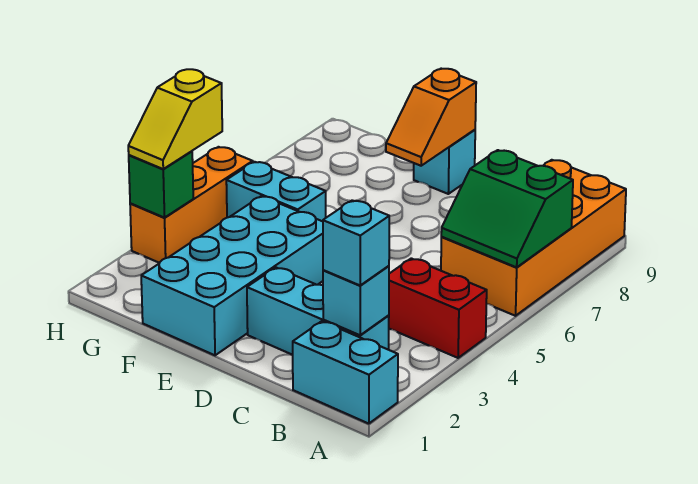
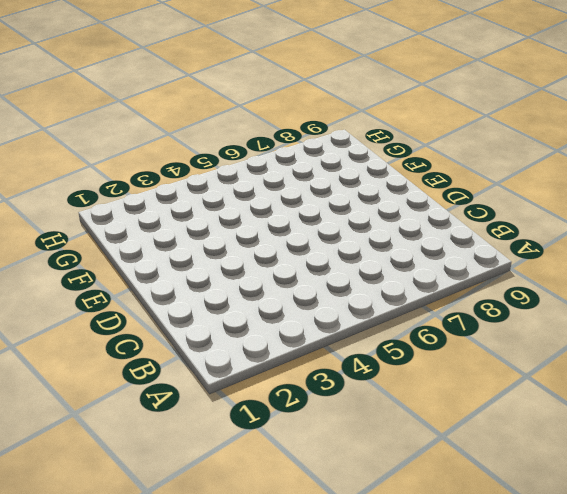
none -> cyan 1x2 brick [293,321,398,424]
none -> red 1x2 brick [389,258,487,358]
none -> orange 2x4 brick [441,160,626,316]

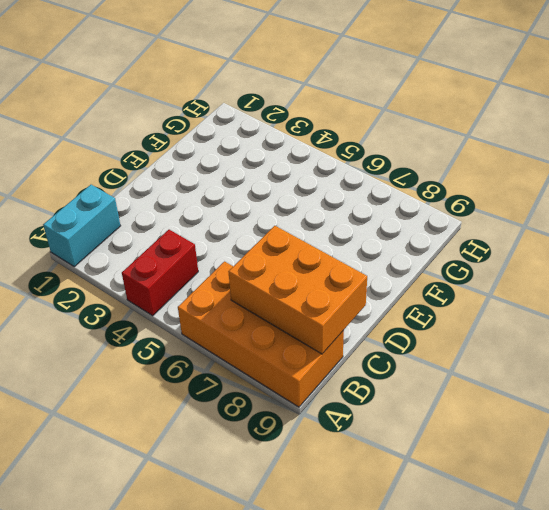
orange 2x3 brick [228,226,367,354] -> green 2x2 slope [441,150,573,267]
none -> cyan 1x3 brick [247,268,389,355]
none -> cyan 2x4 brick [141,196,323,355]
none -> cyan 1x1 brick [414,130,475,194]

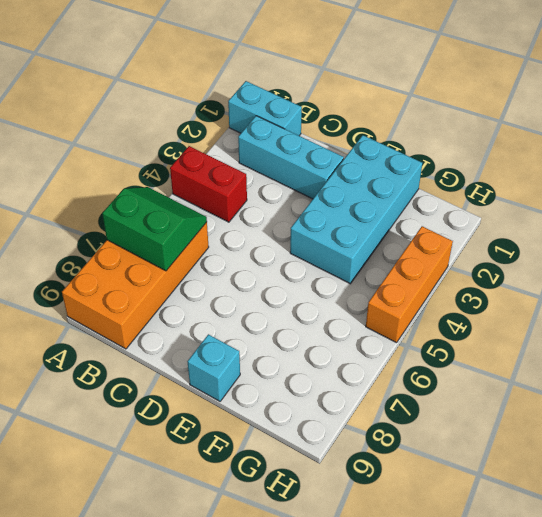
none -> cyan 1x2 brick [226,162,326,221]
none -> cyan 1x1 brick [323,266,389,335]
none -> orange 1x2 slope [386,69,476,166]

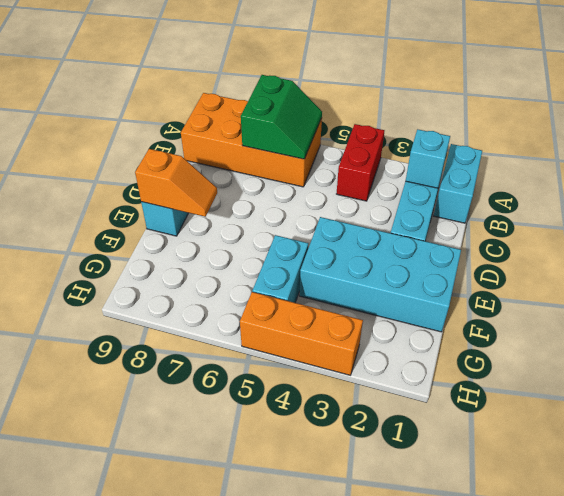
none -> green 1x1 brick [129,151,193,218]
none -> cyan 1x1 brick [323,200,389,286]
none -> yellow 1x2 slope [128,69,222,169]

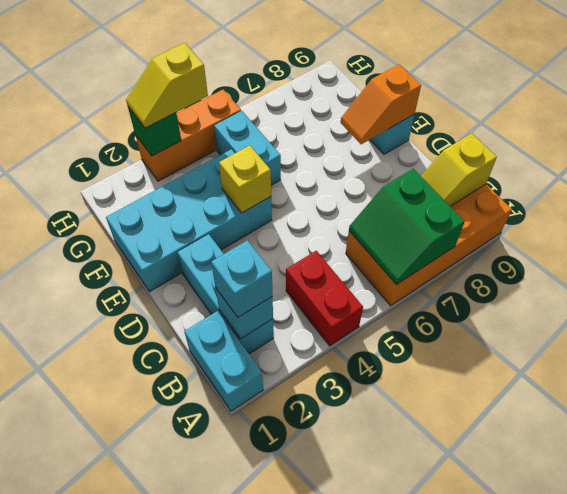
yellow 1x2 slope [421,133,497,206] -> none
yellow 1x1 brick [219,146,271,213] -> none

